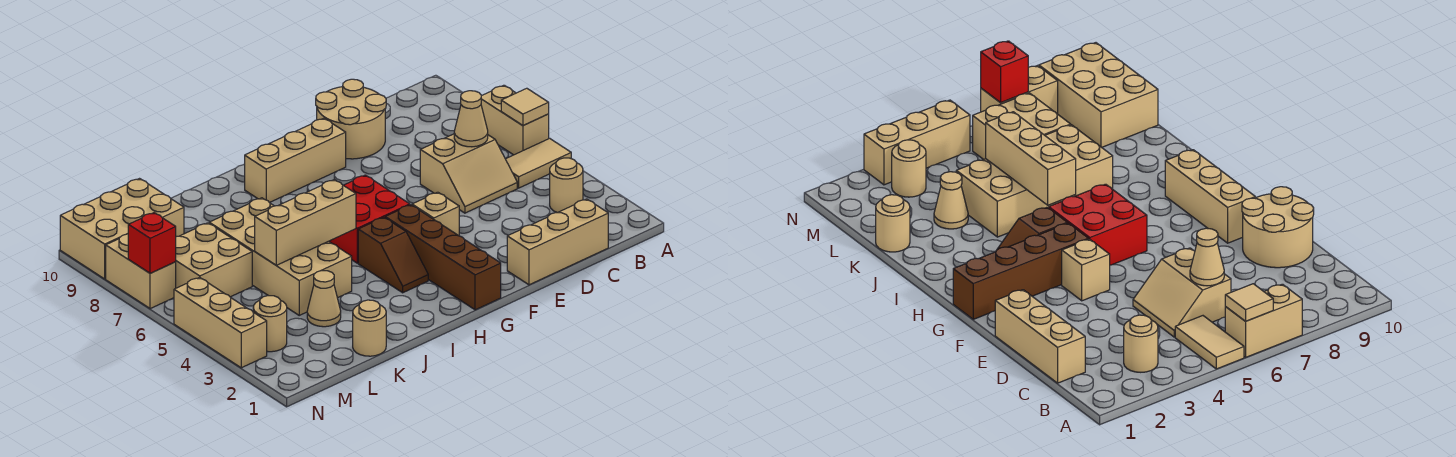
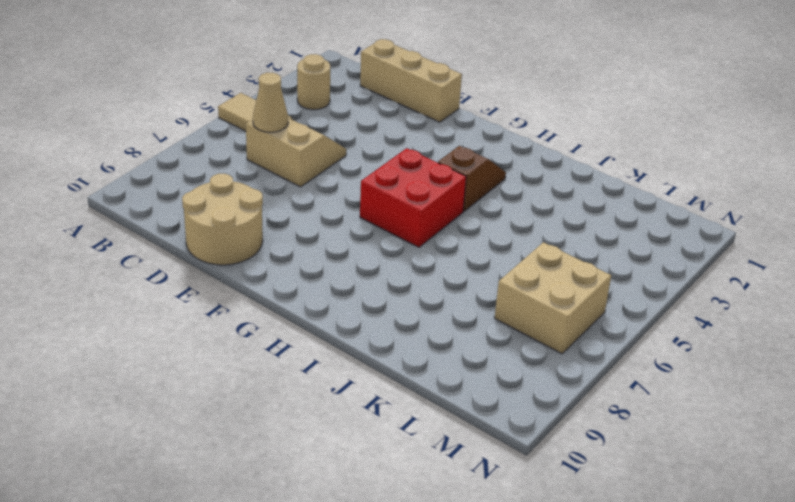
none -> tan 1x2 brick [481,85,549,155]
none -> tan 1x1 brick [412,192,459,236]
none -> tan 1x3 brick [245,118,346,203]

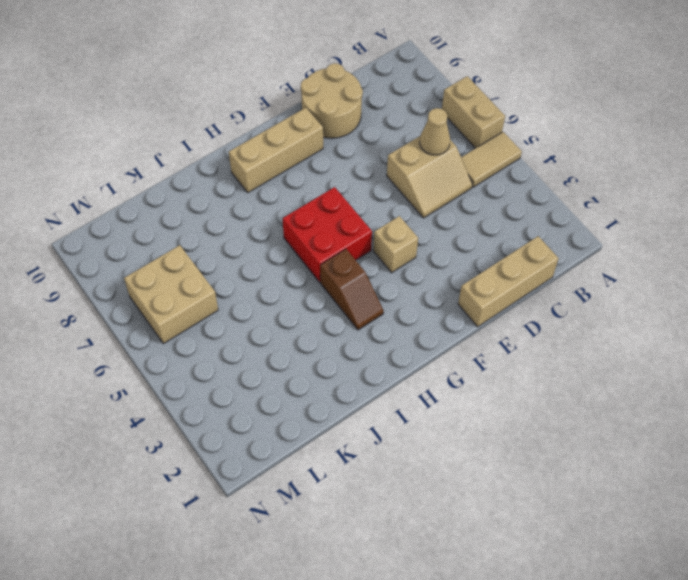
none -> tan 1x1 round brick [550,158,583,213]
none -> brown 1x4 brick [385,205,501,310]
none -> tan 2x4 brick [209,198,352,315]

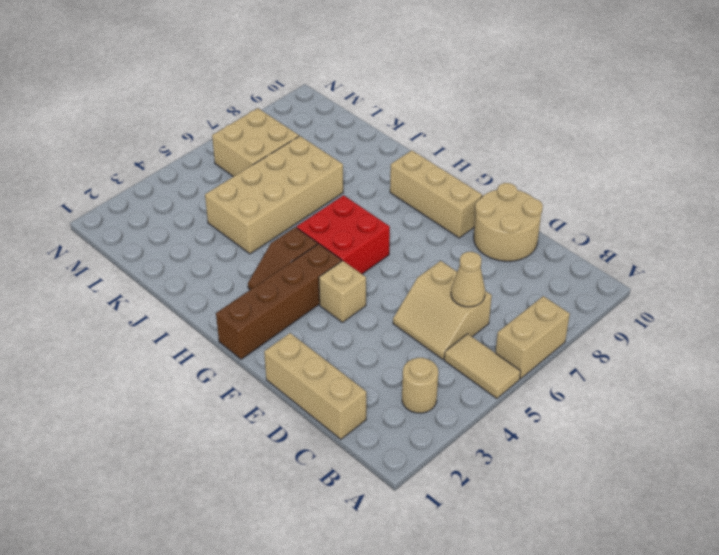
none -> tan 1x1 round brick [353,300,386,356]
none -> tan 1x1 cone [307,271,341,327]
none -> tan 2x3 brick [60,179,184,279]

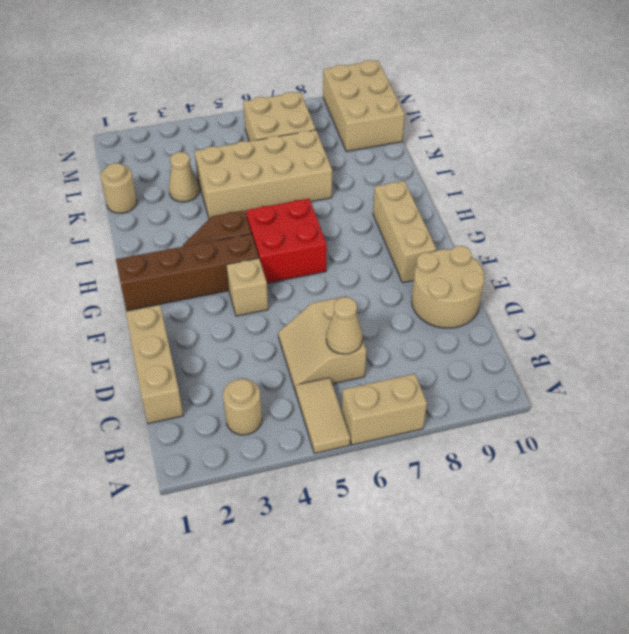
none -> tan 1x1 round brick [253,296,287,352]
none -> tan 1x3 brick [174,278,267,368]
none -> tan 1x2 brick [106,234,176,309]

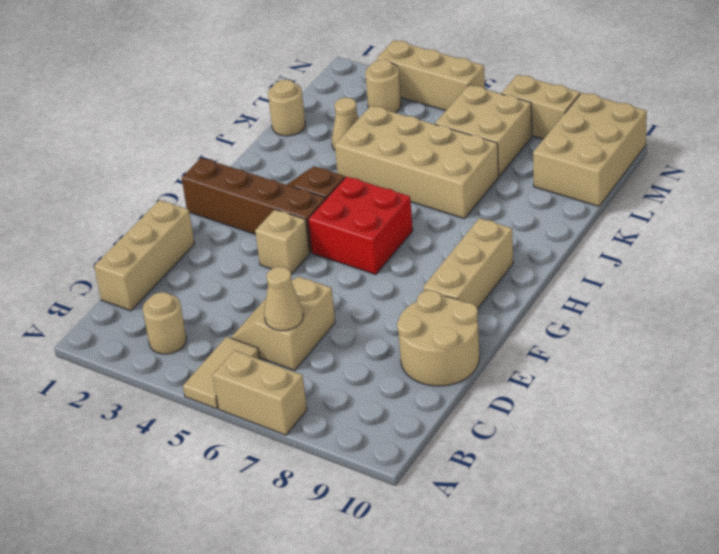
none -> tan 1x1 tile [501,88,549,126]
none -> tan 1x3 brick [255,180,356,265]
none -> red 1x1 brick [128,213,176,273]

